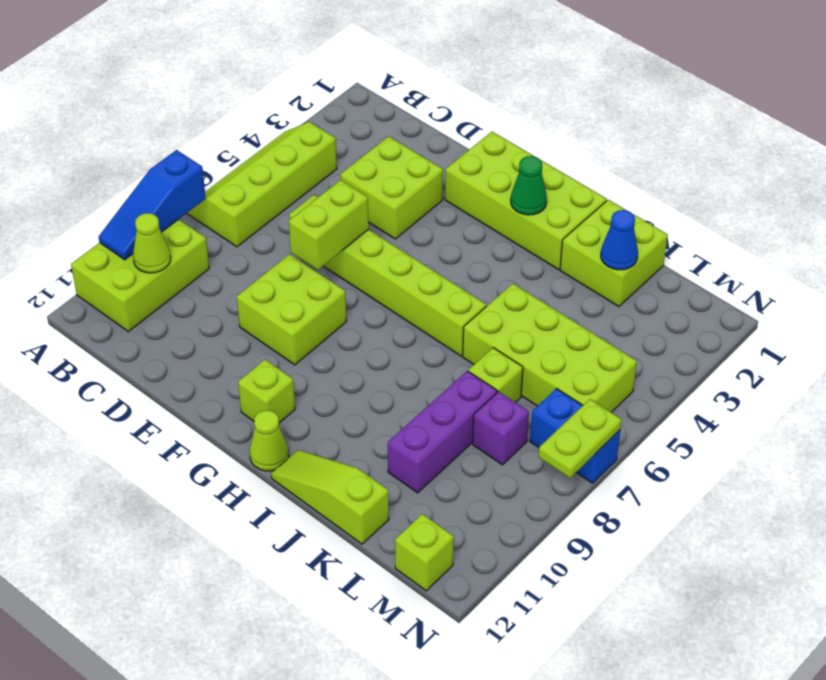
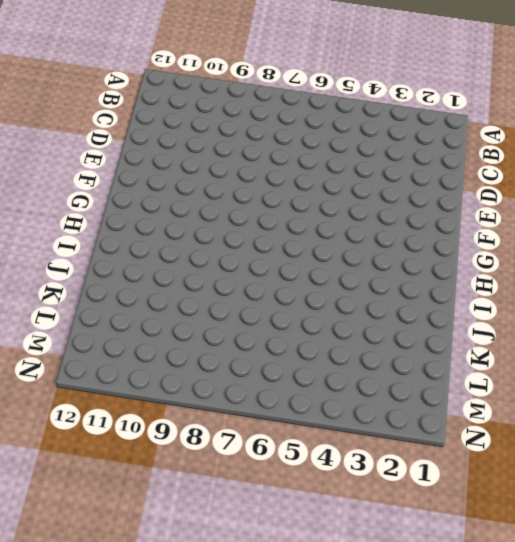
none -> lime 2x4 slope [187,122,337,247]
none -> lime 2x3 brick [71,219,209,332]
none -> lime 2x2 brick [341,136,443,239]

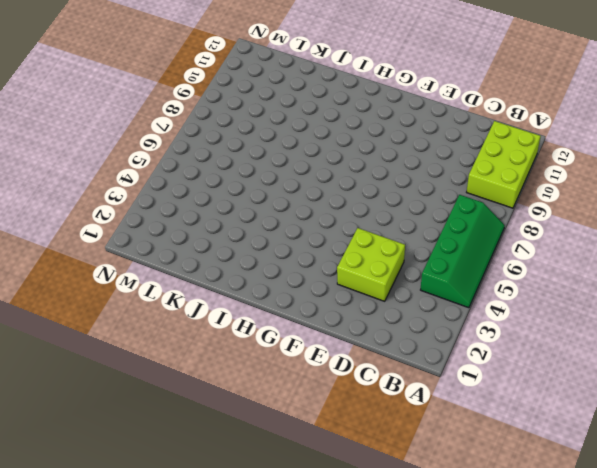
green 2x4 slope [421,195,505,308] -> lime 2x4 slope [187,122,337,247]
none -> lime 1x6 brick [289,195,486,356]
none -> lime 2x2 brick [237,254,347,365]
none -> lime 2x4 brick [445,132,607,270]

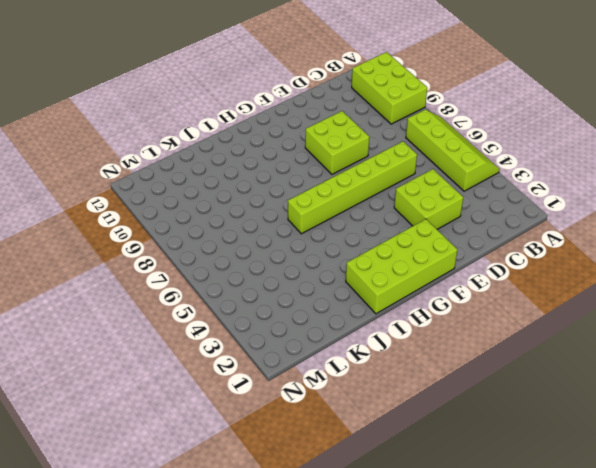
none -> lime 1x1 brick [238,360,295,423]
none -> lime 1x1 cone [250,410,289,471]
none -> lime 1x3 slope [271,450,389,544]

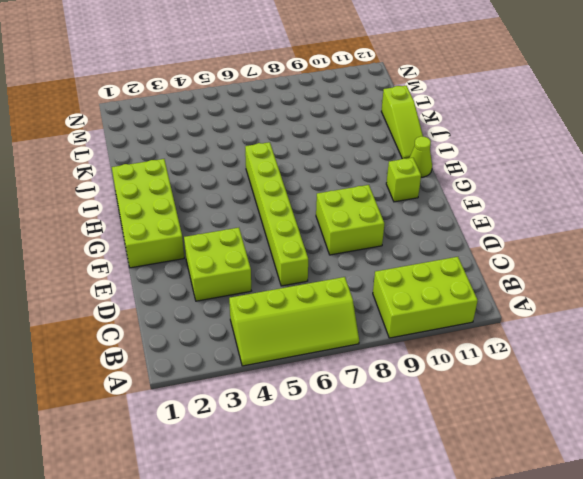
none -> lime 2x2 brick [560,200,668,307]
none -> lime 2x4 brick [463,284,637,412]
none -> lime 1x1 brick [468,348,523,402]

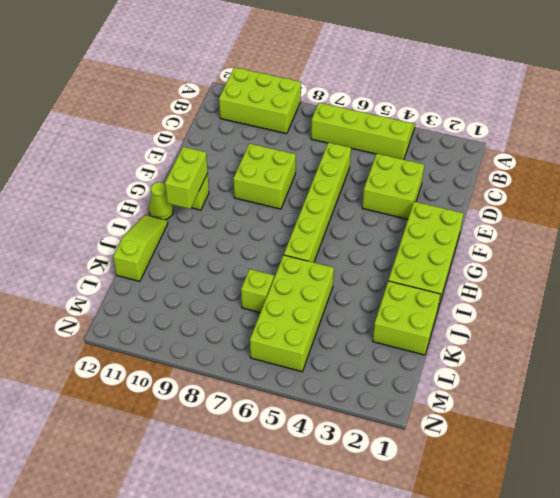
lime 1x2 brick [165,147,208,209] -> lime 1x2 brick turned to [289,180,369,270]
none -> purple 1x3 brick [388,371,497,493]
none -> purple 1x1 brick [473,392,529,465]
none -> blue 1x2 brick [530,389,620,483]

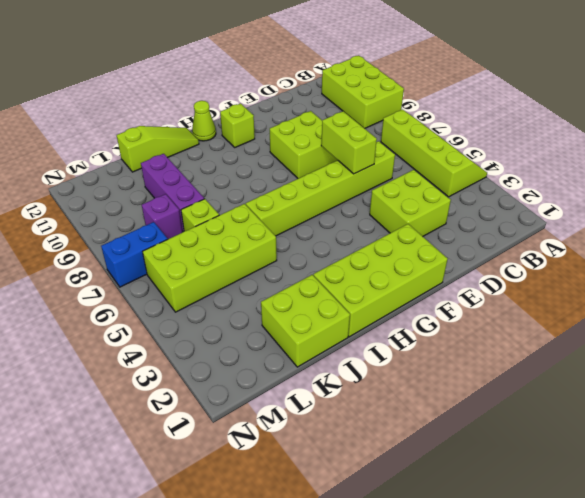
none -> lime 1x1 brick [395,514,454,591]
none -> blue 1x3 slope [99,150,206,260]
none -> lime 1x1 cone [133,213,171,273]

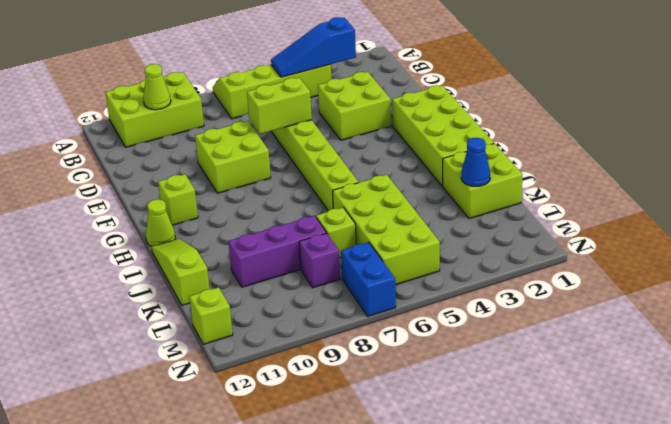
blue 1x3 slope [271,17,356,77] -> blue 1x3 slope moved to [99,150,206,260]
none -> green 1x1 cone [511,156,547,215]
none -> lime 1x2 plate [538,399,622,478]

